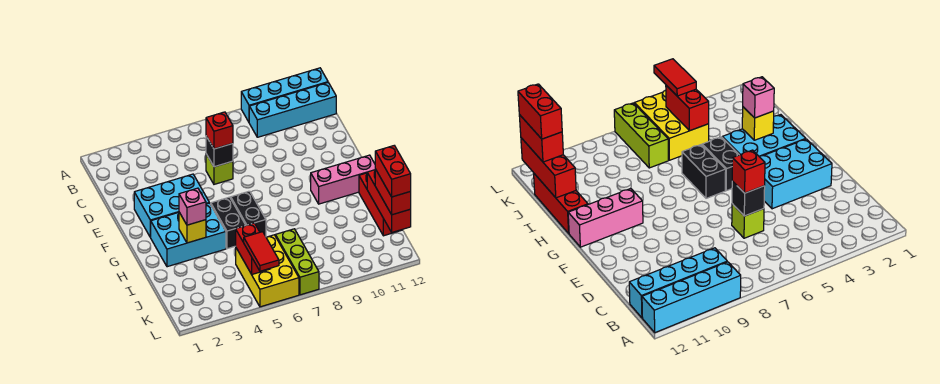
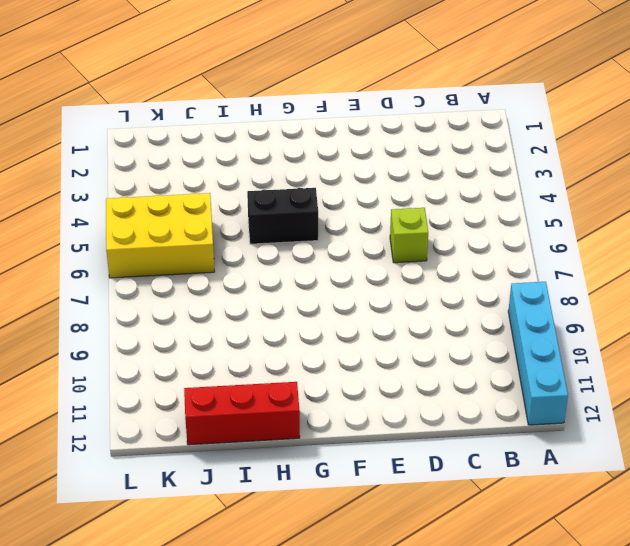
none -> cyan 1x4 brick [249,83,336,137]
none -> cyan 2x3 brick [134,174,209,237]
none -> cyan 2x3 brick [150,203,226,267]

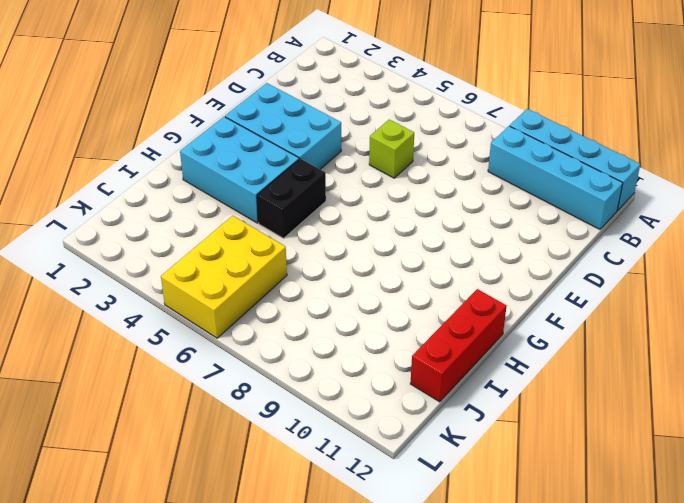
none -> black 1x2 brick [231,191,266,236]
none -> pink 1x3 brick [311,155,375,204]
none -> lime 1x3 brick [275,229,319,295]

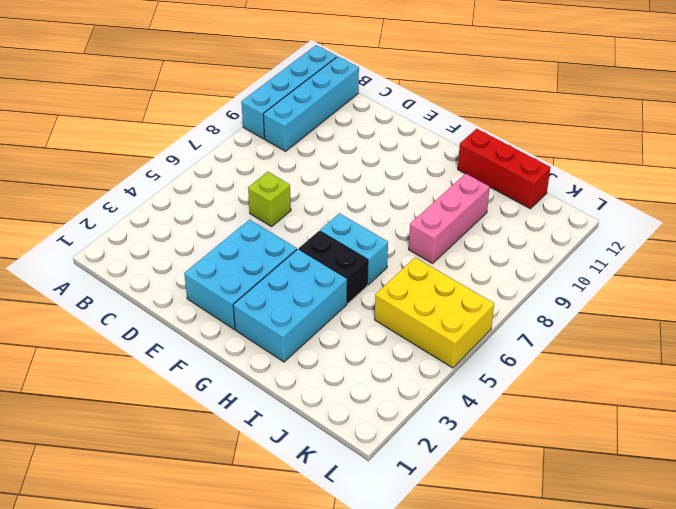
cyan 1x2 brick [320,213,388,285] -> black 1x2 brick [231,191,266,236]
pink 1x3 brick [409,174,490,263] -> pink 1x3 brick moved to [311,155,375,204]
none -> lime 1x3 brick [275,229,319,295]
none -> black 1x1 brick [206,136,233,167]
none -> yellow 1x1 brick [179,212,206,243]

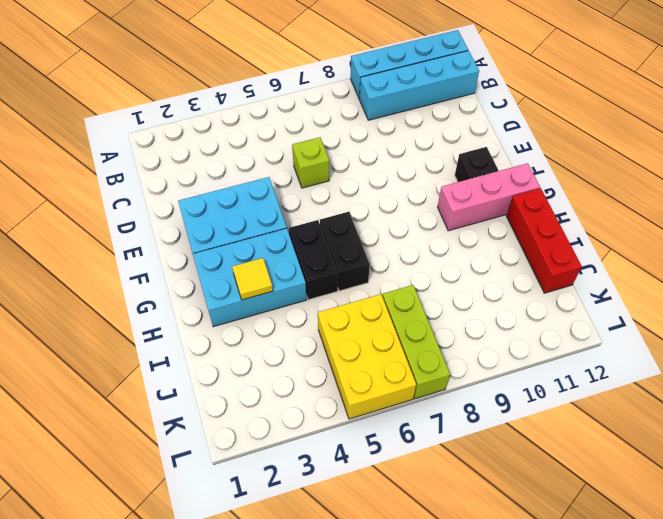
black 1x1 brick [455,147,498,182] -> black 1x1 brick moved to [206,136,233,167]
yellow 1x1 tile [232,258,273,300] -> yellow 1x1 brick [179,212,206,243]
none -> red 1x3 brick [367,170,411,232]
none -> red 1x2 brick [236,223,271,274]
none -> red 1x1 brick [206,112,233,149]

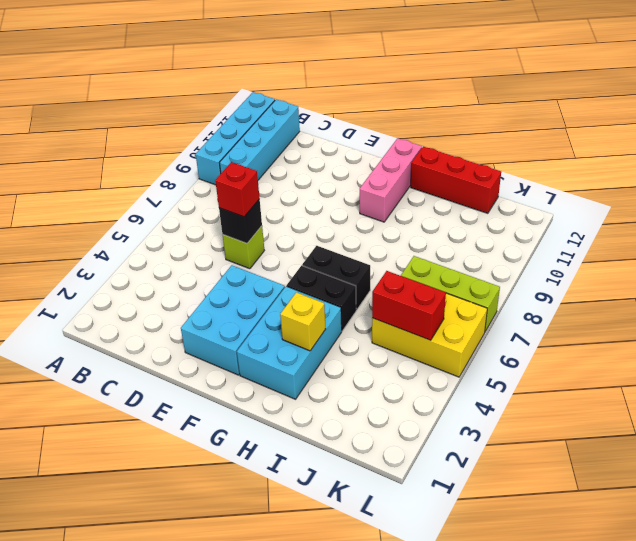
none -> red 1x3 brick [367,170,411,232]
none -> pink 1x1 brick [179,188,206,225]
none -> red 1x2 brick [375,169,411,215]

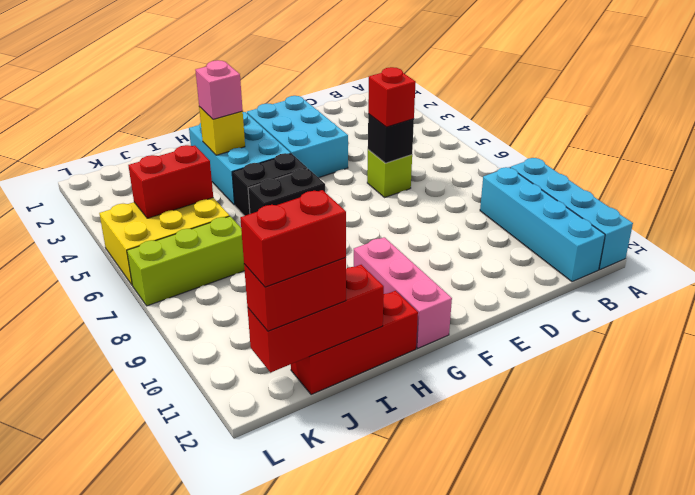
none -> red 1x2 tile [244,232,279,271]

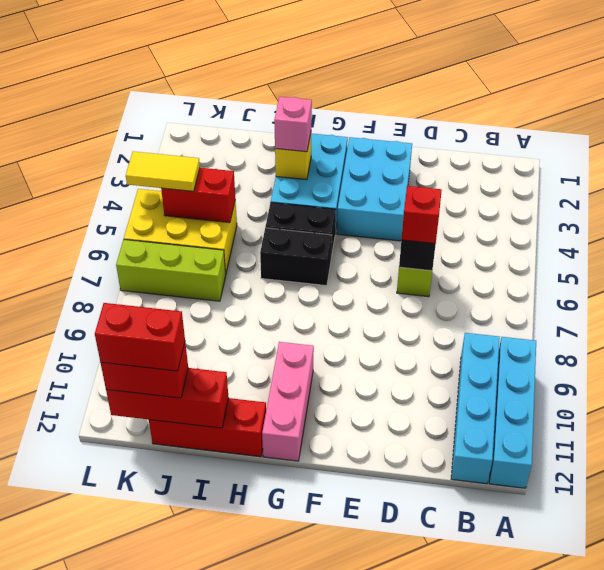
yellow 1x2 tile [126,151,200,191] -> red 1x2 tile [244,232,279,271]

